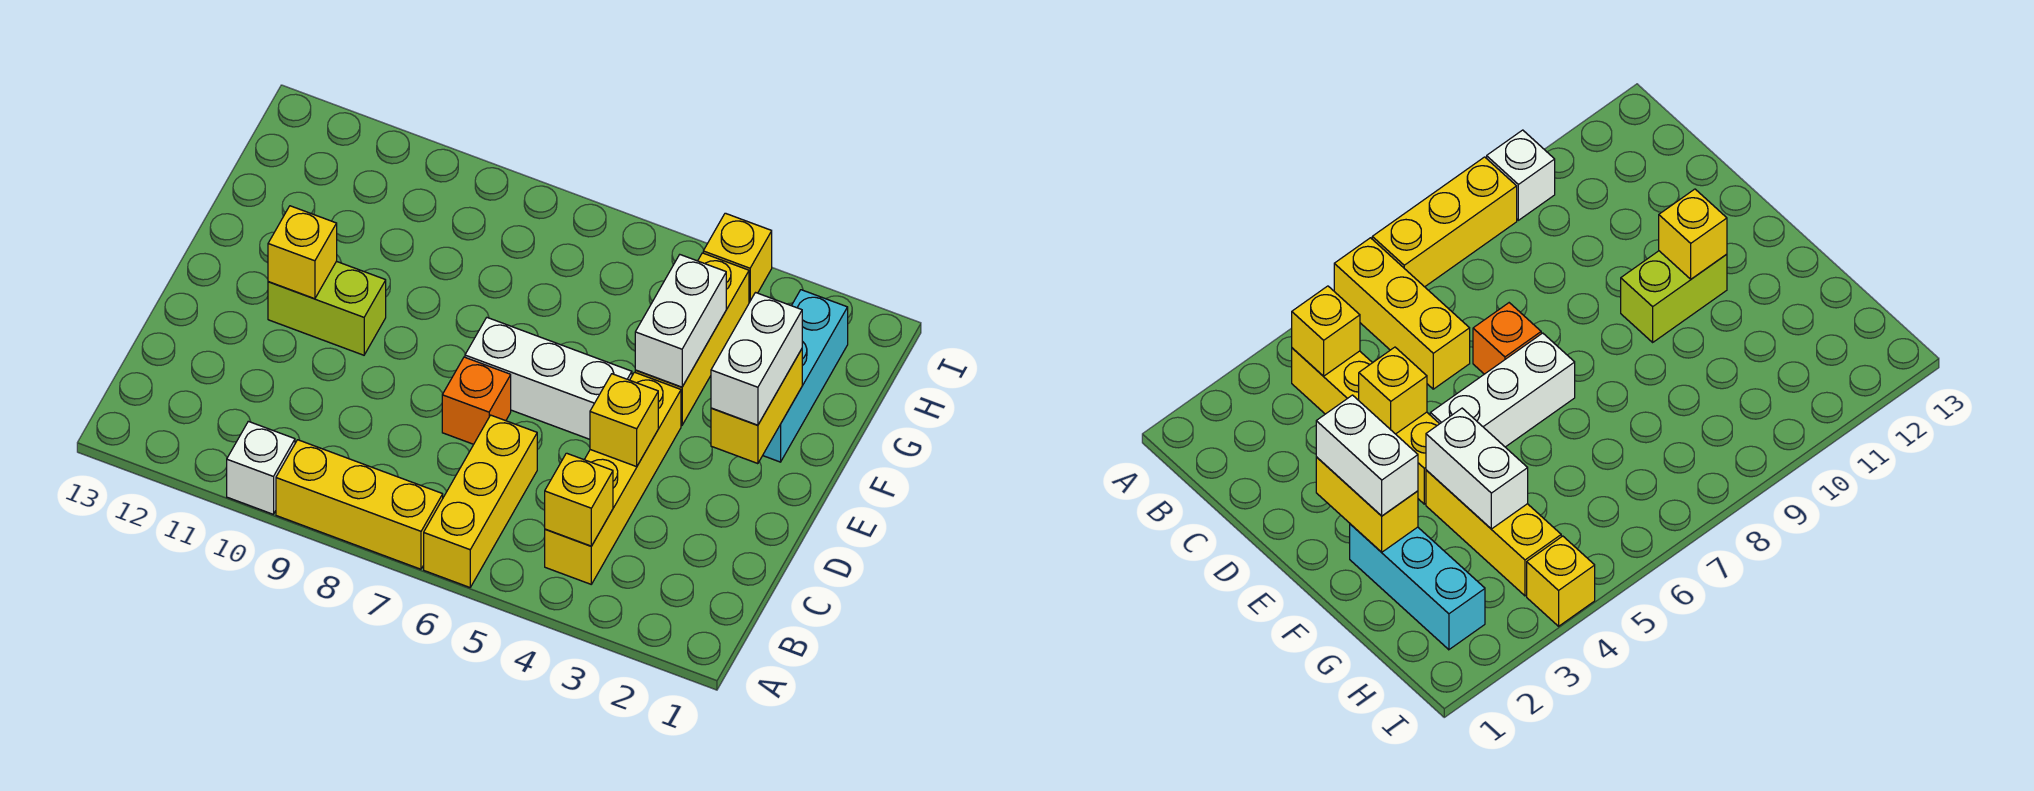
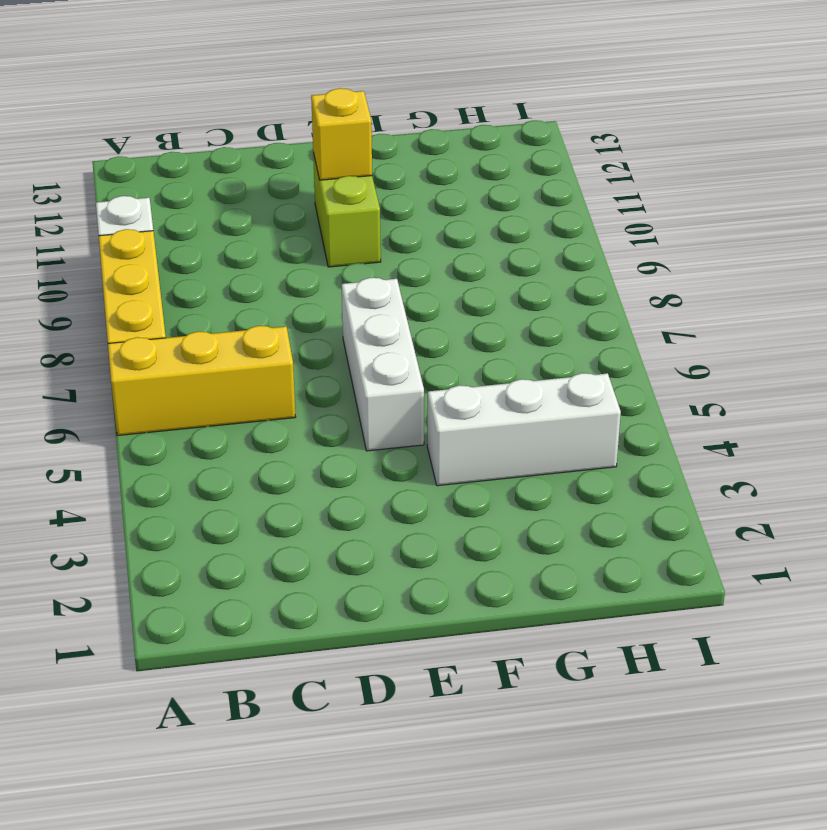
white 1x3 brick [427,373,621,486] -> yellow 1x3 brick [635,253,749,425]
none -> yellow 1x4 brick [545,372,681,584]
none -> orange 1x1 brick [442,357,511,444]
none -> cyan 1x3 brick [763,290,848,462]

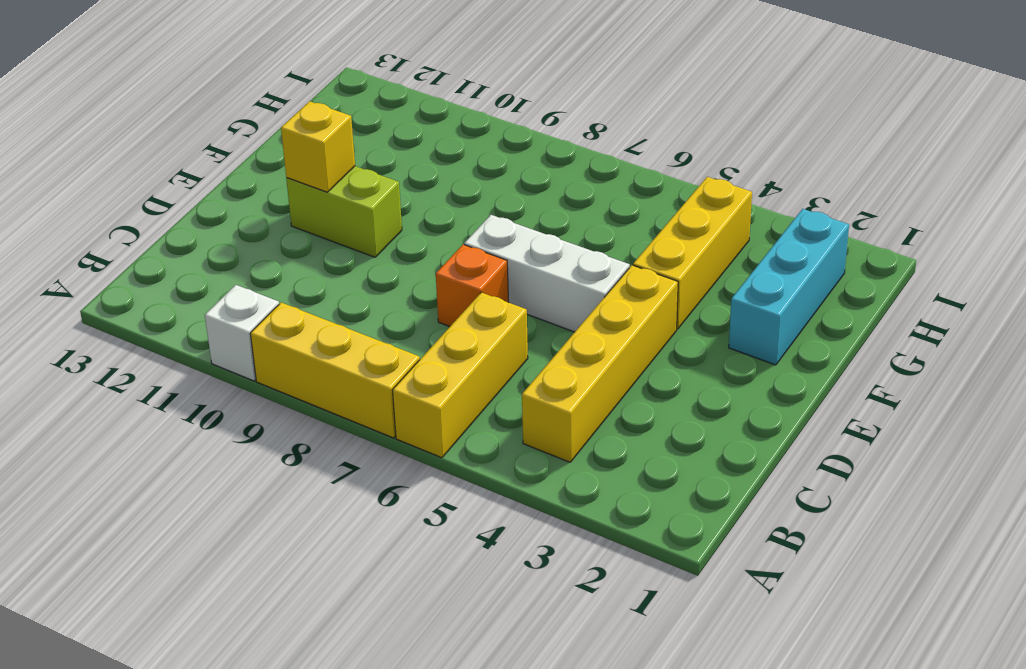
none -> yellow 1x1 brick [703,213,772,303]
none -> yellow 1x1 brick [545,453,613,546]
none -> yellow 1x1 brick [590,374,658,467]

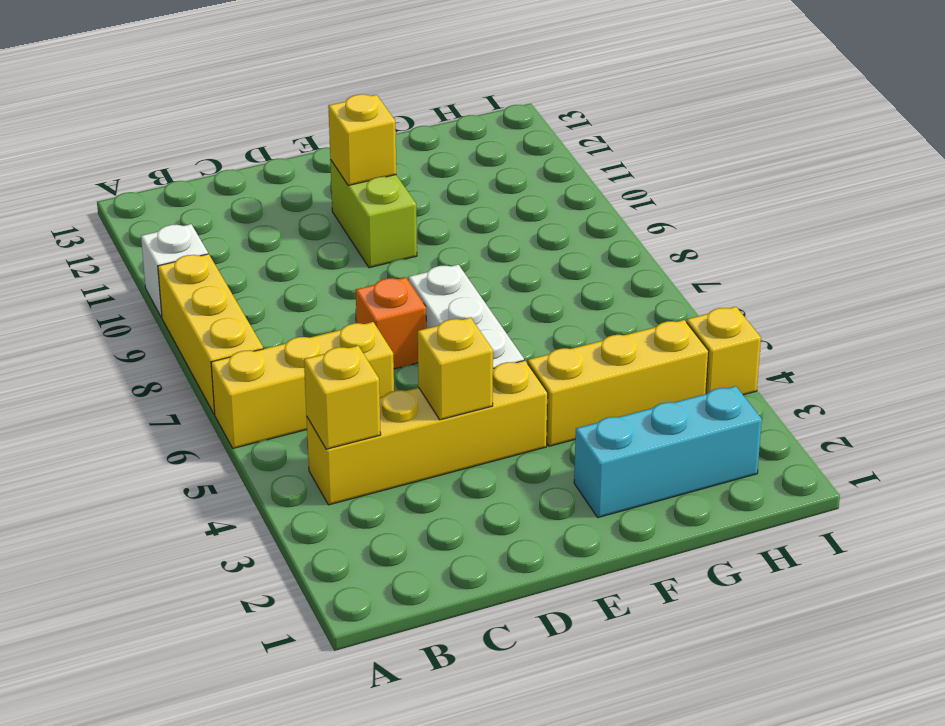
none -> yellow 1x2 brick [711,349,802,464]
none -> white 1x2 brick [635,255,726,387]
none -> white 1x2 brick [711,293,802,425]

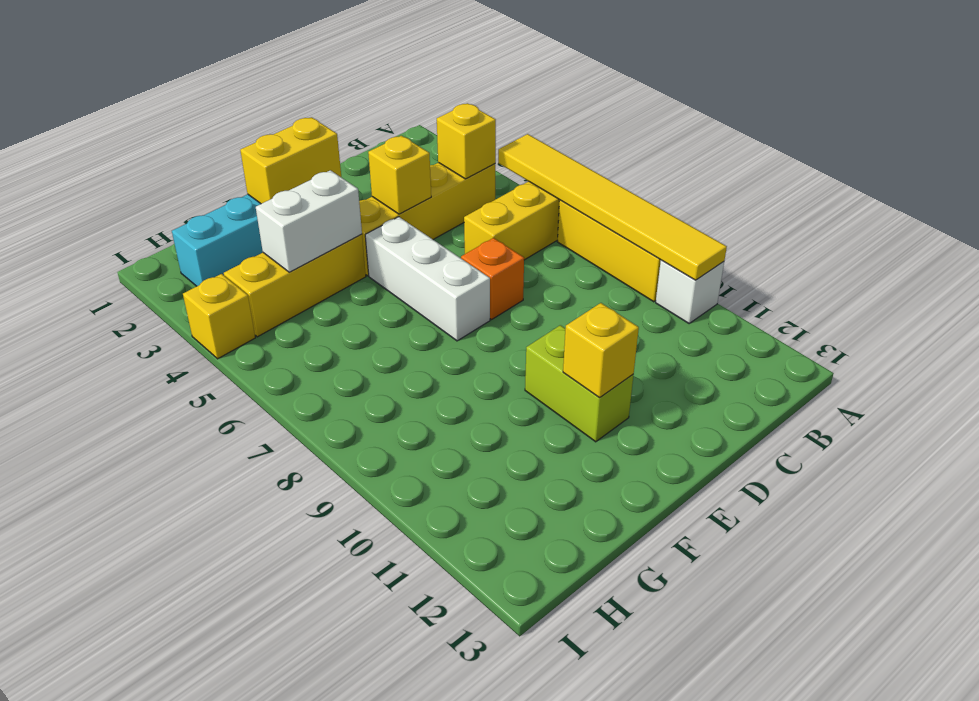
yellow 1x6 tile [498,134,727,280] -> none
none -> white 1x2 brick [711,293,802,425]

